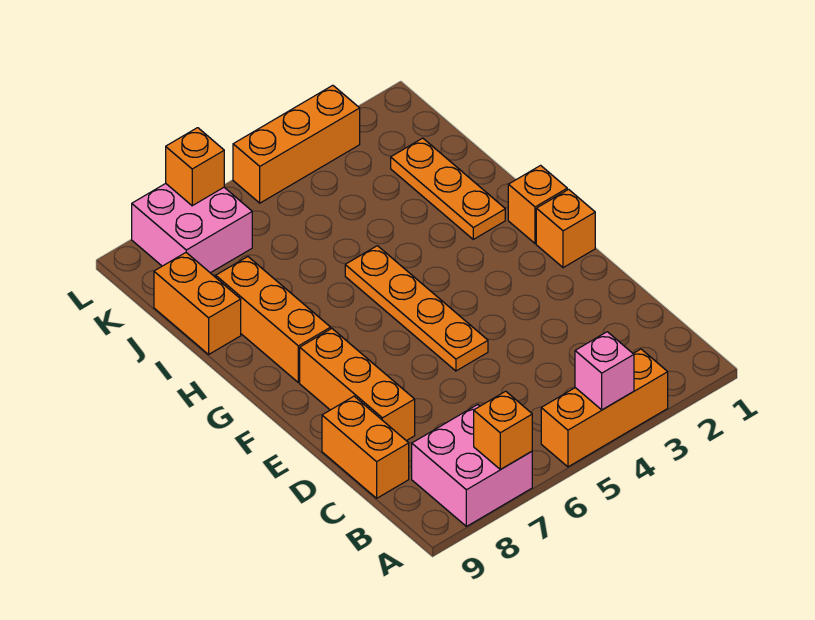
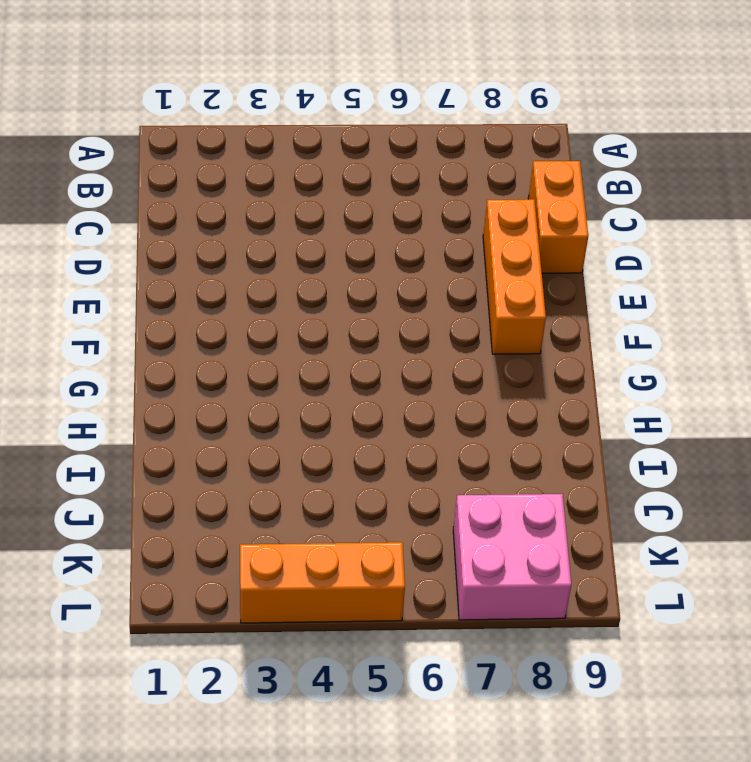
none -> orange 1x3 brick [541,349,668,467]
none -> pink 2x2 brick [412,405,532,526]
none -> orange 1x4 plate [345,246,488,371]

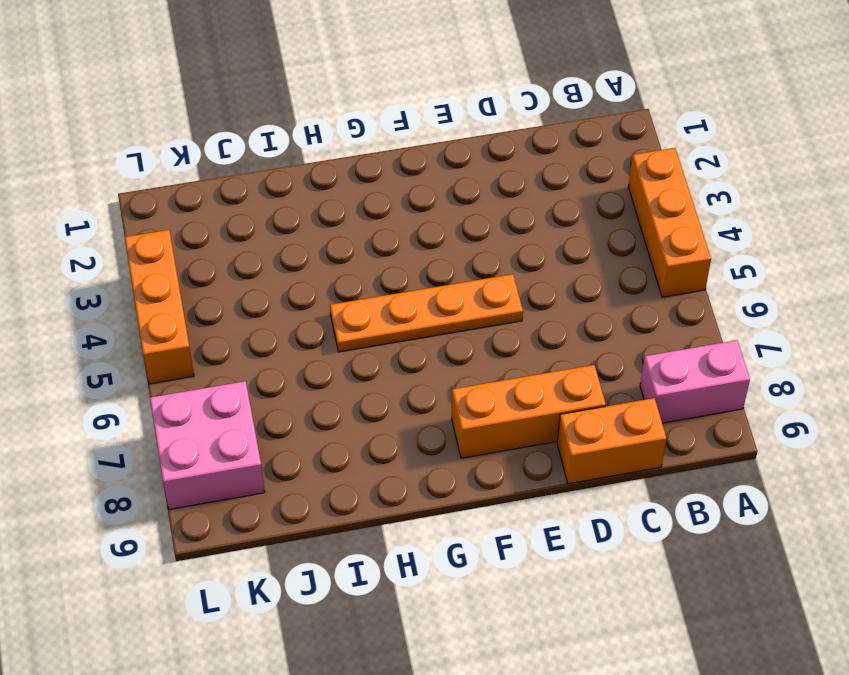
pink 1x2 brick [640,340,750,423] -> pink 2x2 brick [412,405,532,526]
none -> orange 1x1 brick [536,189,595,268]
none -> orange 1x1 brick [508,165,567,244]
none -> orange 1x3 brick [216,257,331,383]

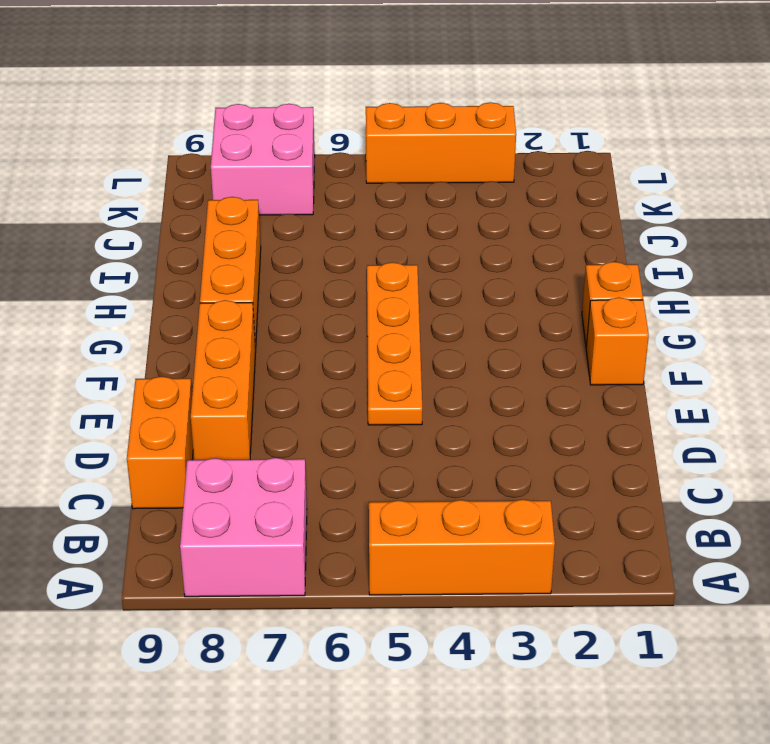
none -> orange 1x3 plate [391,138,505,239]
none -> orange 1x2 brick [154,253,241,354]
none -> pink 1x1 brick [575,332,634,410]

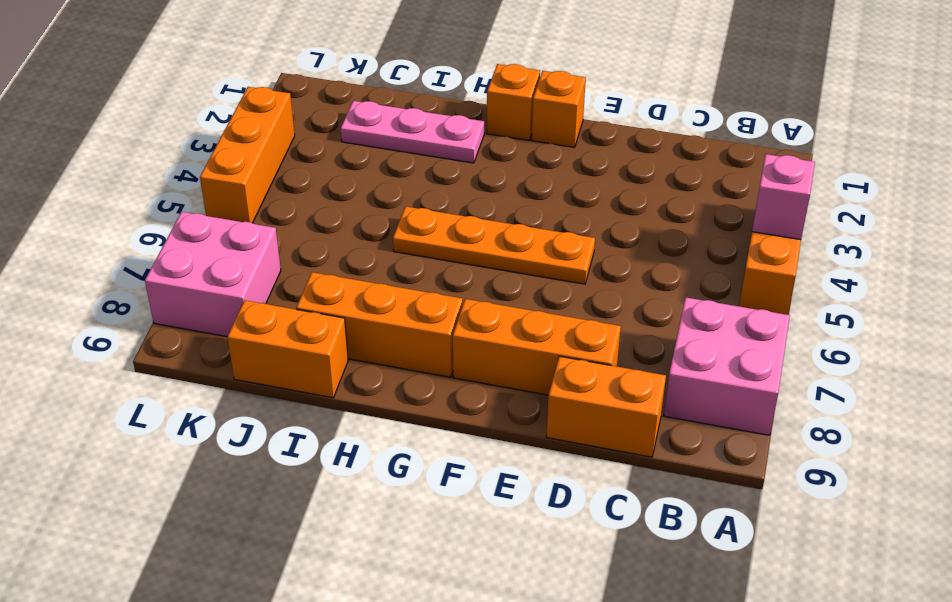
pink 1x3 plate [341,101,484,163] -> orange 1x3 plate [391,138,505,239]
none -> orange 1x1 brick [474,391,532,470]
none -> orange 1x1 brick [166,128,224,206]

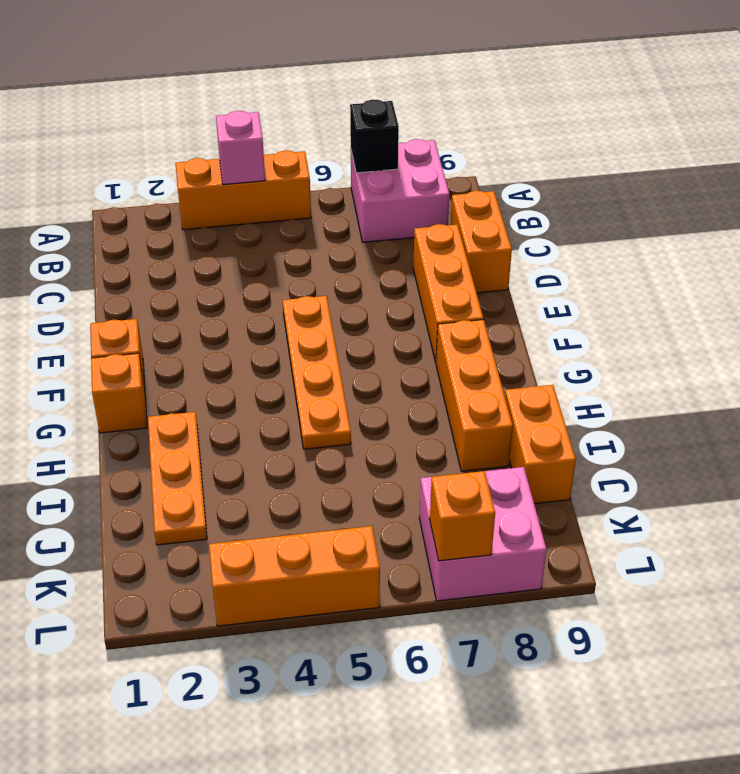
black 1x1 brick [350,99,399,173] -> orange 1x1 brick [474,391,532,470]

